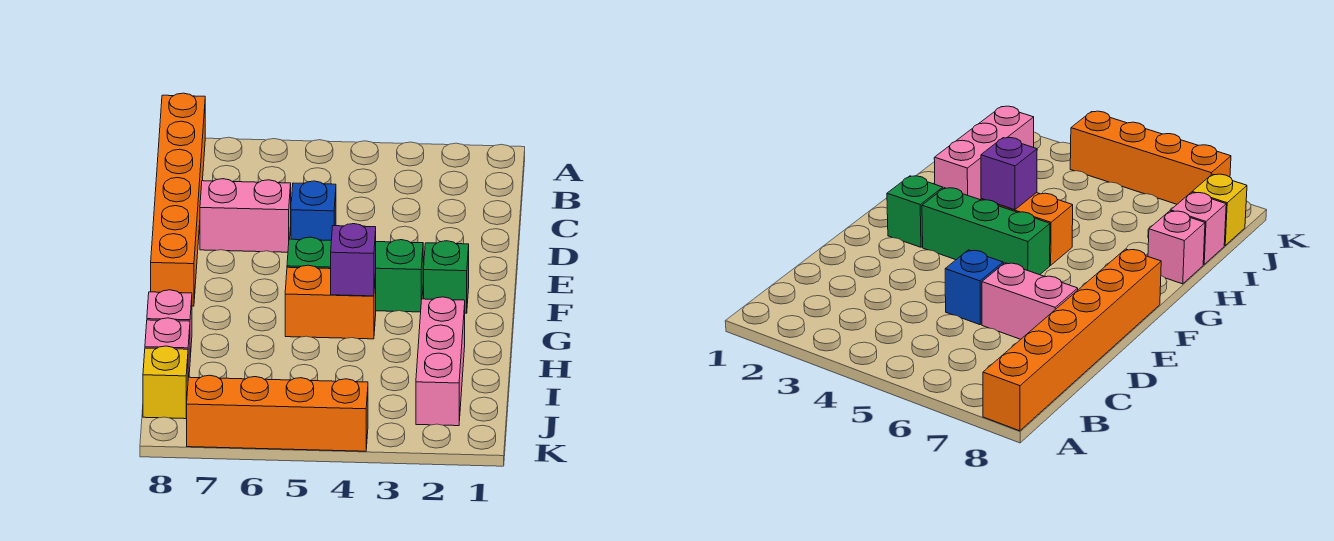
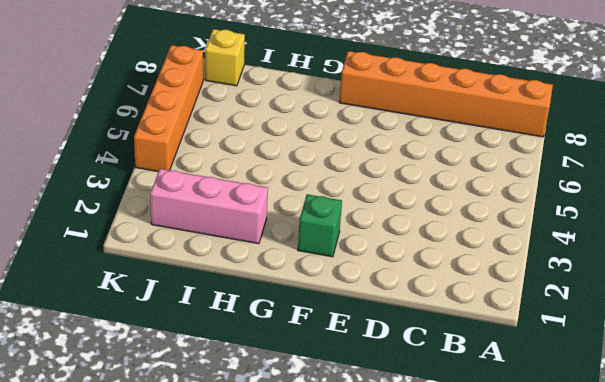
none -> blue 1x1 brick [291,181,336,240]
none -> pink 1x2 brick [200,179,291,252]
none -> green 1x3 brick [287,237,423,312]

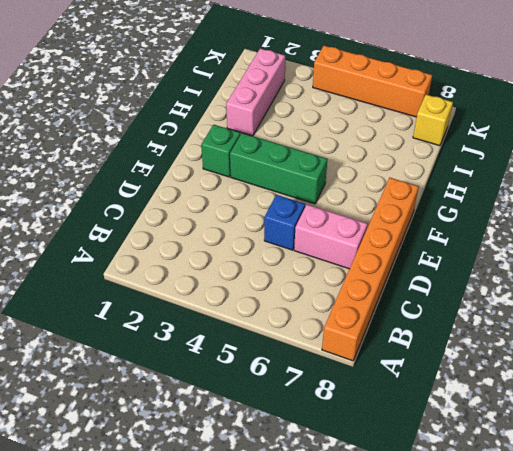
none -> orange 1x2 brick [285,265,376,339]
none -> pink 1x1 brick [147,290,192,357]
none -> pink 1x1 brick [145,318,190,377]

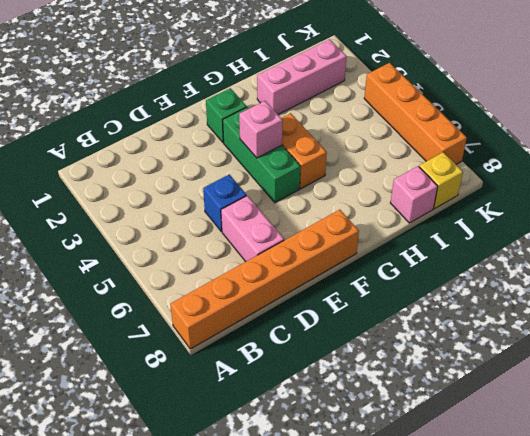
pink 1x1 brick [239,101,283,158] -> pink 1x1 brick moved to [147,290,192,357]
none -> purple 1x1 brick [331,224,376,296]

